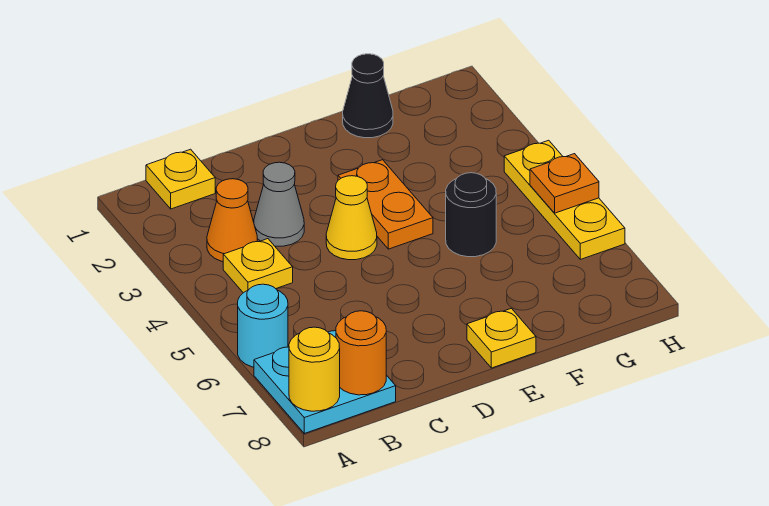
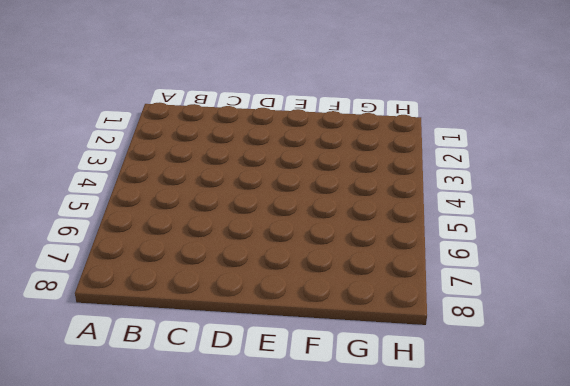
none -> cyan 1x1 round brick [238,284,288,367]
none -> cyan 2x2 plate [254,331,396,433]
none -> yellow 1x1 plate [146,149,215,209]

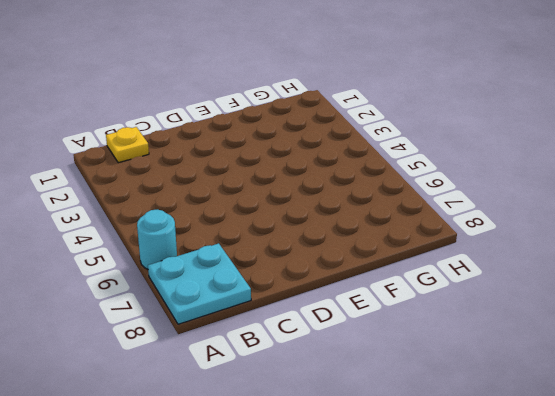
none -> orange 1x1 cone [207,179,257,262]
none -> yellow 1x1 plate [223,239,293,293]
none -> grey 1x1 cone [254,162,304,246]

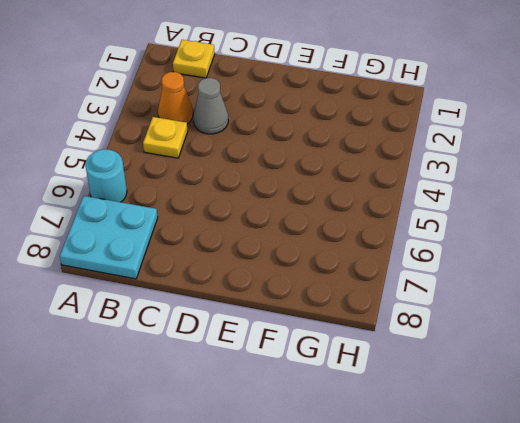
none -> yellow 1x1 cone [326,176,377,260]
none -> orange 1x2 plate [338,160,433,249]
none -> yellow 1x1 plate [467,308,536,368]

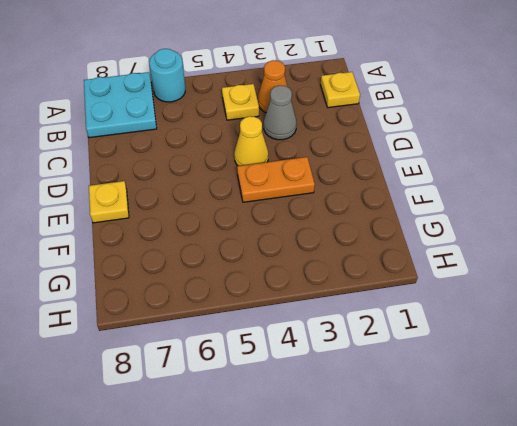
none -> black 1x1 cone [343,54,393,138]
none -> black 1x1 round brick [446,173,496,257]
none -> yellow 1x3 plate [504,140,625,259]

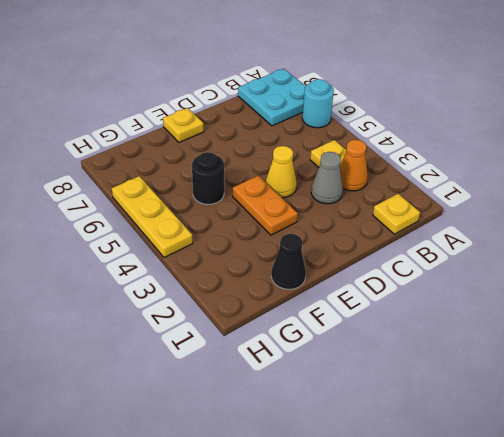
none -> yellow 1x1 round brick [289,327,340,411]
none -> orange 1x1 round brick [336,311,386,395]
none -> orange 1x1 plate [530,154,599,213]

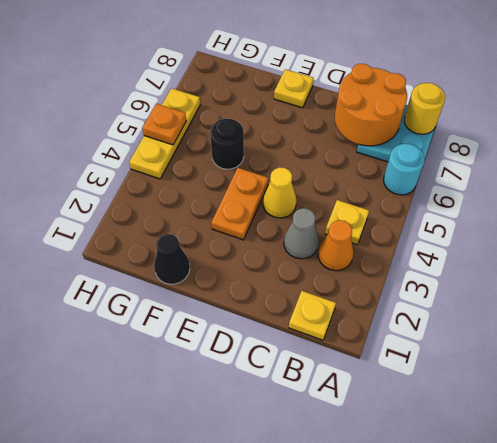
orange 2x2 round brick [335,64,407,146] -> orange 1x1 round brick [336,311,386,395]

